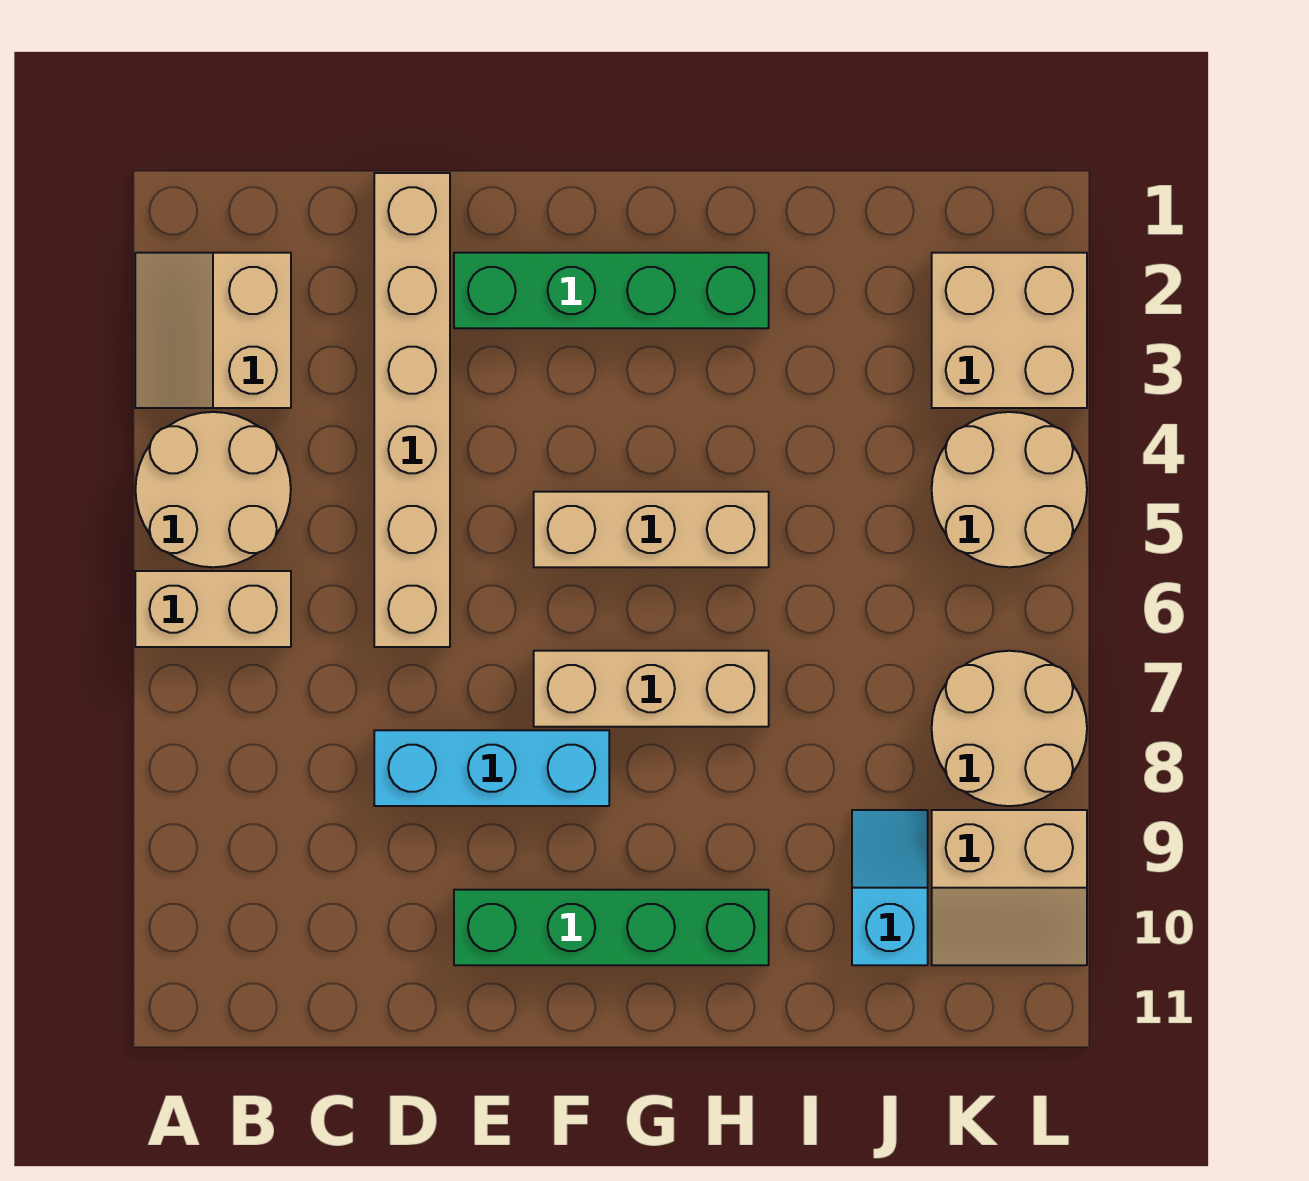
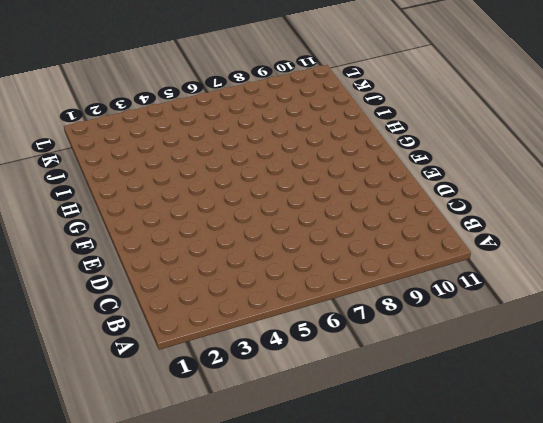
none -> tan 2x2 slope [135,253,291,408]
none -> tan 2x2 round brick [135,412,291,567]
none -> tan 1x2 brick [135,571,291,647]

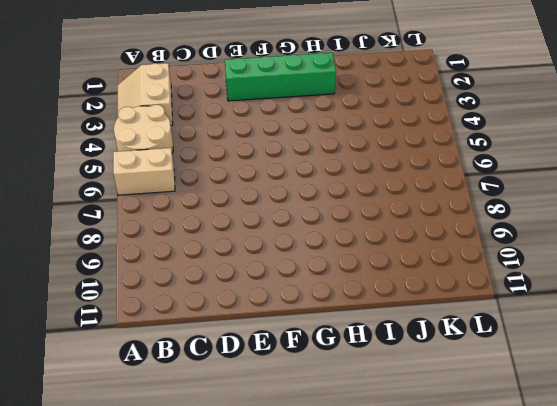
none -> tan 1x6 brick [374,173,450,647]
none -> cyan 1x3 brick [374,730,609,806]
none -> green 1x4 brick [454,890,769,965]

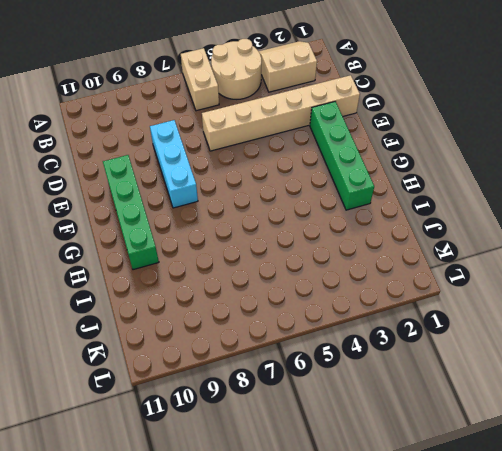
none -> tan 1x3 brick [534,492,769,567]
none -> tan 1x3 brick [534,651,769,727]
none -> cyan 1x2 slope [852,810,928,965]

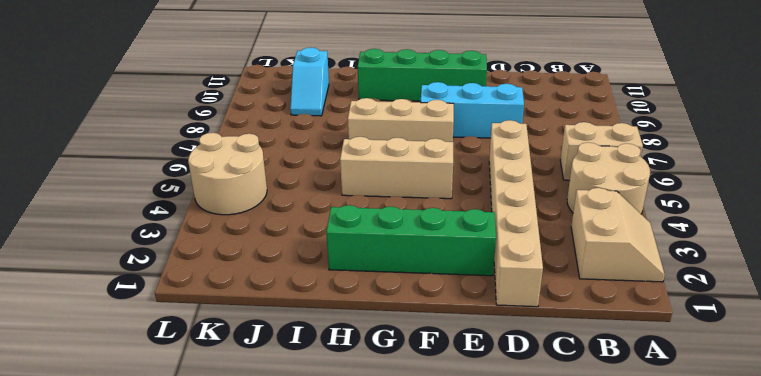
none -> tan 2x2 brick [932,253,1087,408]
none -> tan 2x2 round brick [932,651,1087,806]
none -> tan 2x2 slope [932,810,1087,965]

